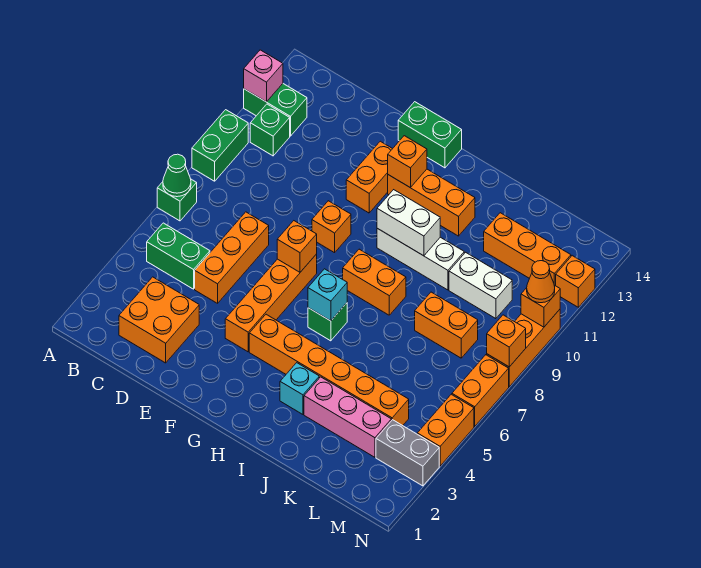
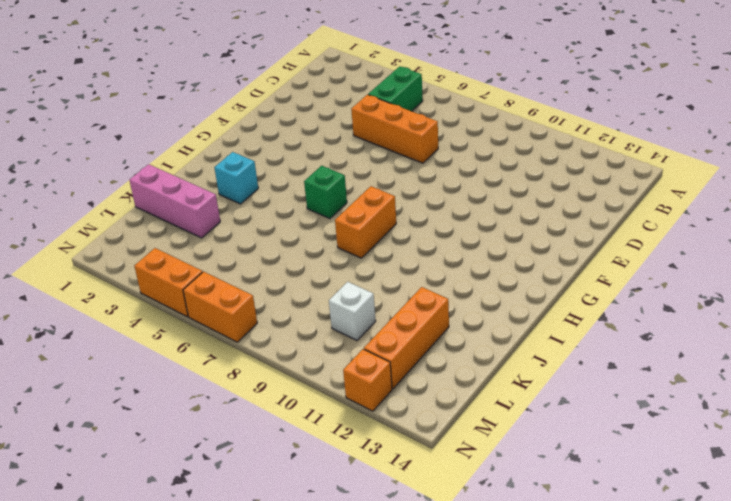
pink 1x3 brick [129,164,220,238] -> pink 1x3 brick turned to [304,377,391,457]
white 1x1 brick [329,282,376,340] -> white 1x2 brick [449,252,512,319]
none -> green 1x1 brick [157,179,197,221]
none -> green 1x2 brick [192,110,248,181]
none -> green 1x2 brick [244,84,307,136]
none -> green 1x1 brick [250,104,290,156]

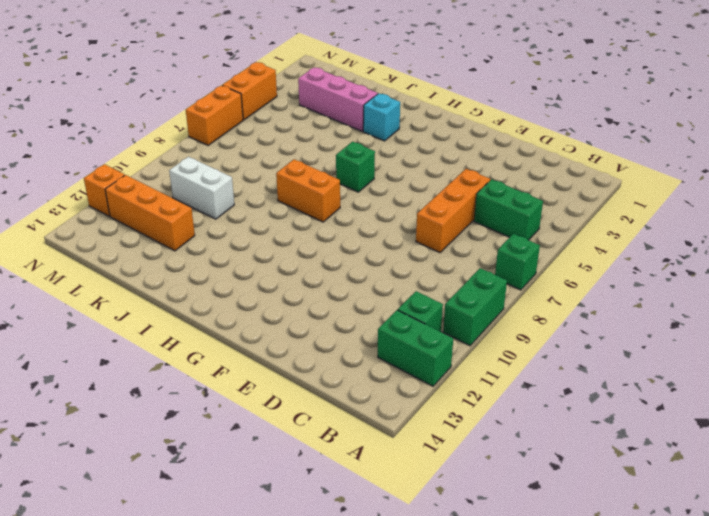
none -> orange 2x2 brick [119,277,199,363]
none -> orange 1x4 brick [225,254,317,352]
none -> orange 1x1 brick [312,201,351,253]
none -> orange 1x2 brick [346,141,392,213]

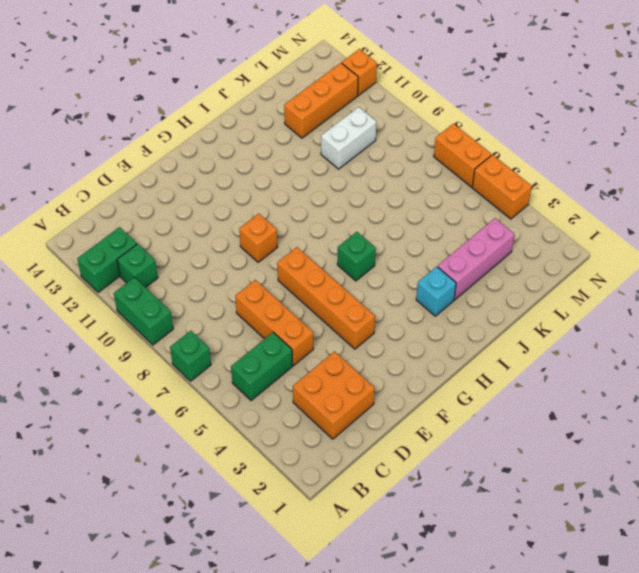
none -> orange 1x2 brick [346,141,392,213]
none -> green 1x2 brick [398,102,462,168]
none -> orange 1x6 brick [249,314,409,426]
none -> orange 1x3 brick [388,169,475,236]

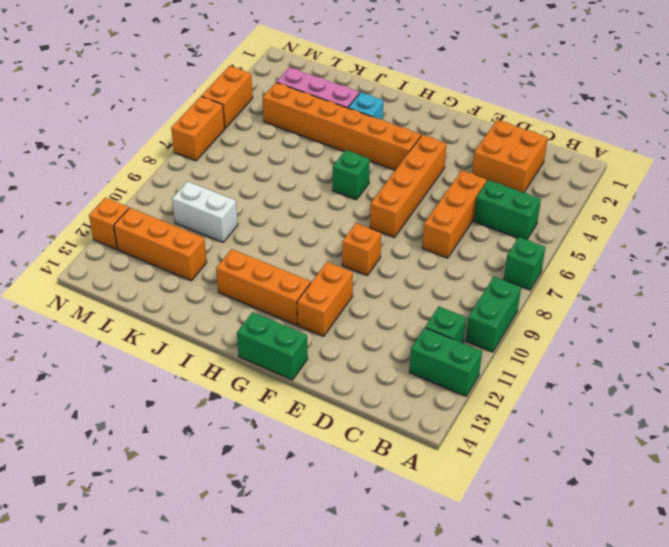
none -> orange 1x2 brick [343,249,406,315]
none -> white 1x3 brick [377,228,464,290]
none -> orange 1x2 brick [415,292,478,358]
none -> grey 1x2 brick [376,420,439,486]

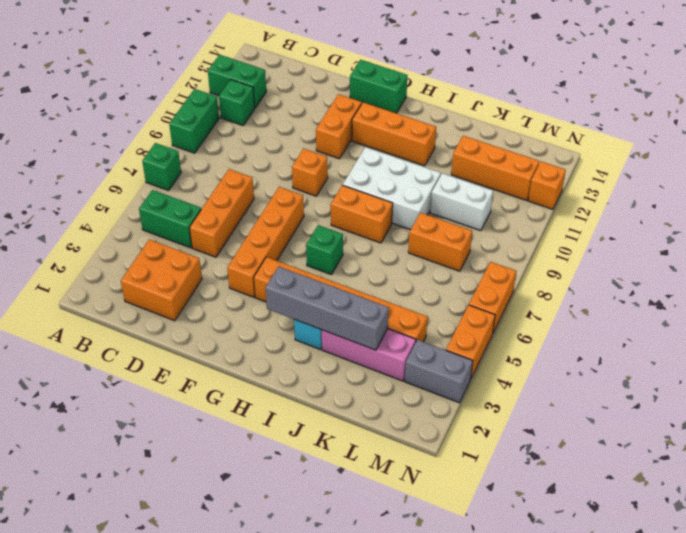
grey 1x4 brick [265,267,389,350] -> none
white 2x3 brick [343,147,441,230] -> white 1x3 brick [377,228,464,290]
none -> orange 1x3 brick [487,310,560,387]
none -> green 1x1 cone [163,154,191,197]
none -> pink 1x1 brick [244,50,283,102]
none -> orange 1x1 brick [277,221,317,272]

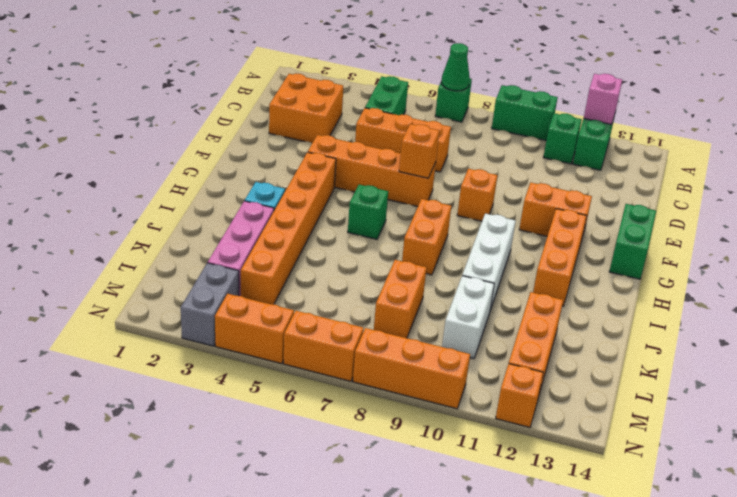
none -> orange 1x1 brick [388,136,427,188]
none -> cyan 1x1 brick [308,269,347,321]
none -> white 1x2 brick [377,190,440,256]
none -> orange 1x1 brick [487,315,526,367]

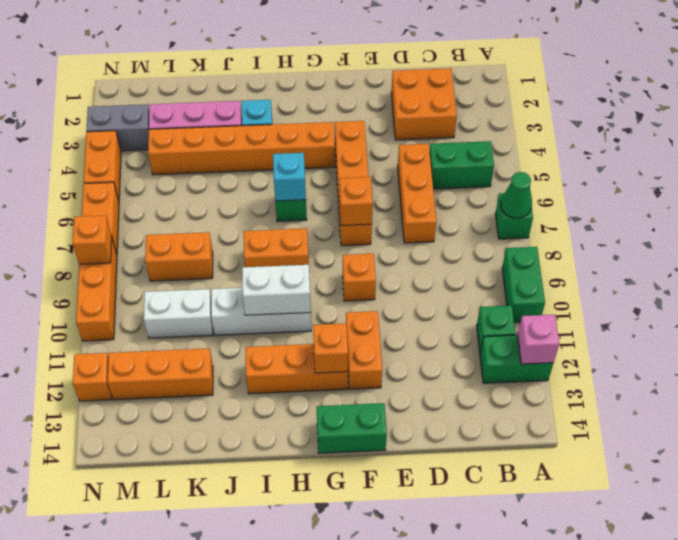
none -> orange 1x1 brick [521,285,560,327]
none -> orange 1x1 cone [527,261,555,303]

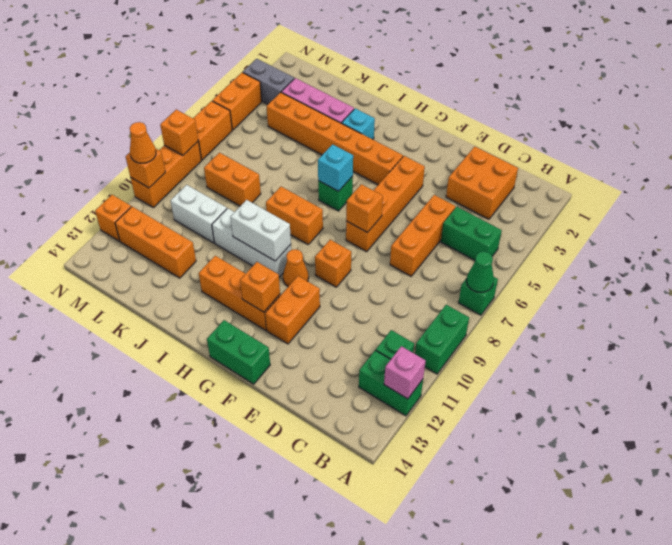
orange 1x1 cone [283,249,309,286] -> none

